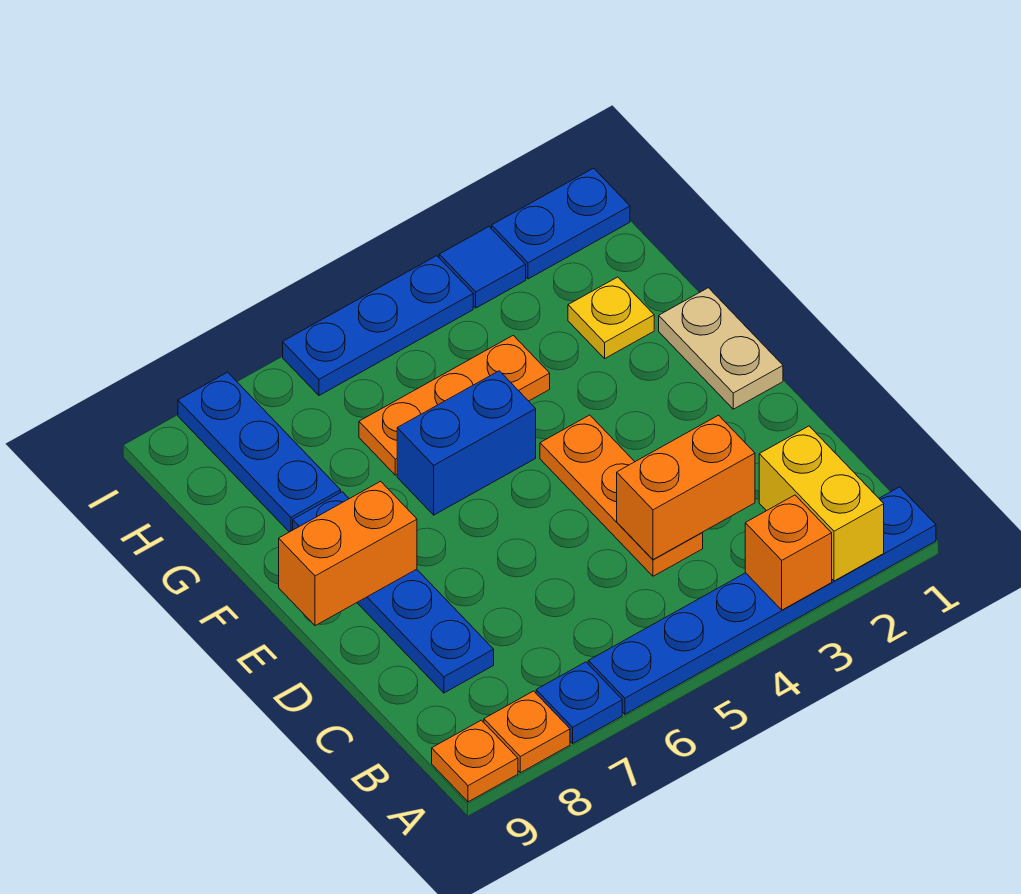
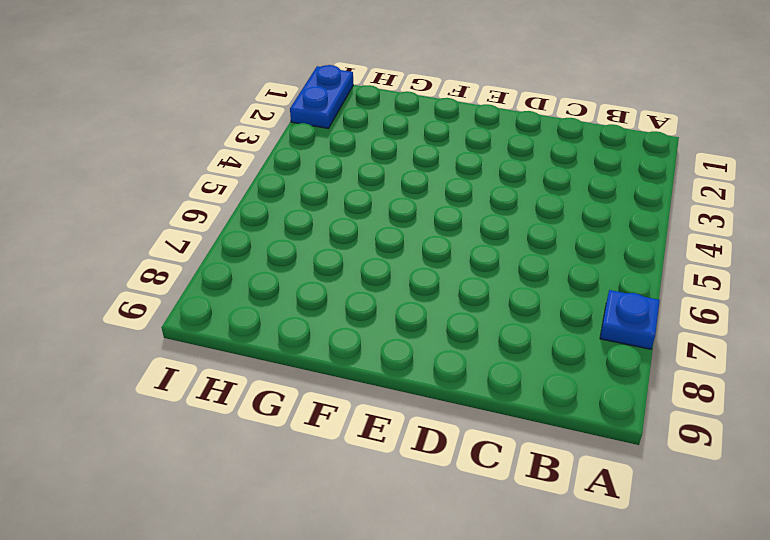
none -> blue 1x6 plate [588,487,936,714]
none -> orange 1x1 plate [484,691,570,773]
none -> orange 1x1 plate [432,720,518,802]

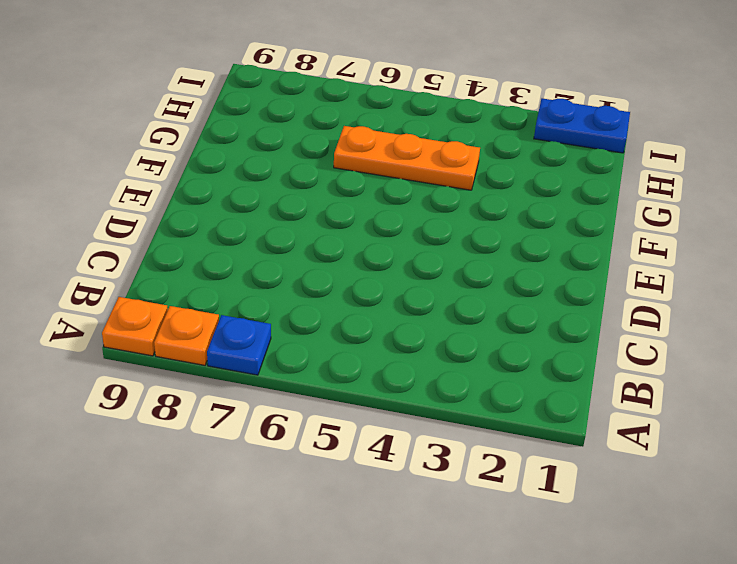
none -> blue 1x6 plate [588,487,936,714]
none -> orange 1x3 plate [540,415,703,576]
none -> blue 1x4 plate [293,492,494,693]

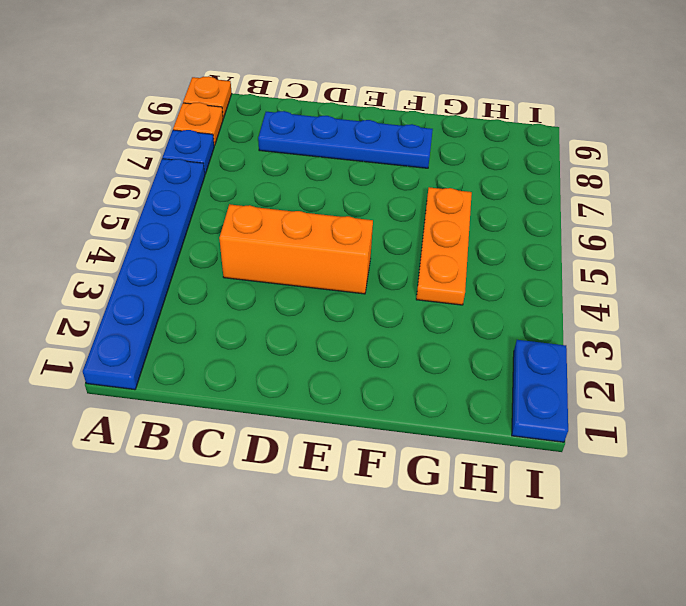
orange 1x3 brick [219,204,373,294] -> orange 1x3 plate [540,415,703,576]
none -> tan 1x2 plate [659,288,783,409]
none -> blue 1x2 brick [397,371,536,515]
none -> yellow 1x1 plate [568,277,654,358]

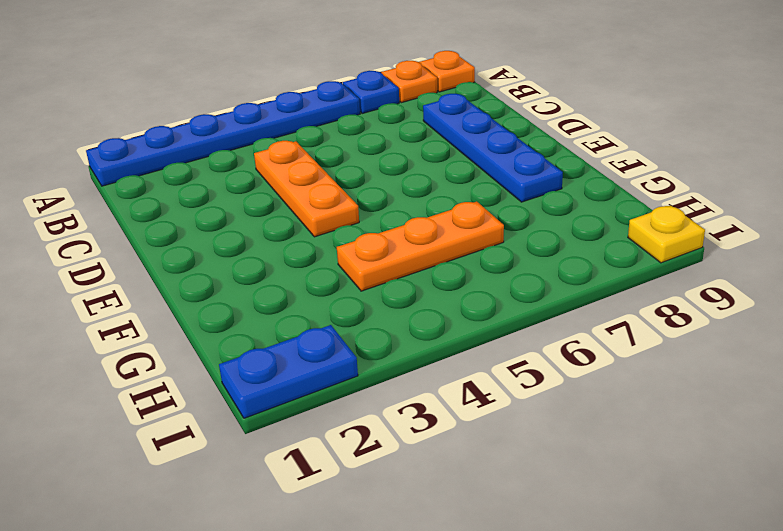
yellow 1x1 plate [628,206,705,263] -> yellow 1x1 plate moved to [568,277,654,358]
none -> tan 1x2 plate [659,288,783,409]
none -> blue 1x2 brick [397,371,536,515]
none -> blue 1x3 plate [178,372,341,532]

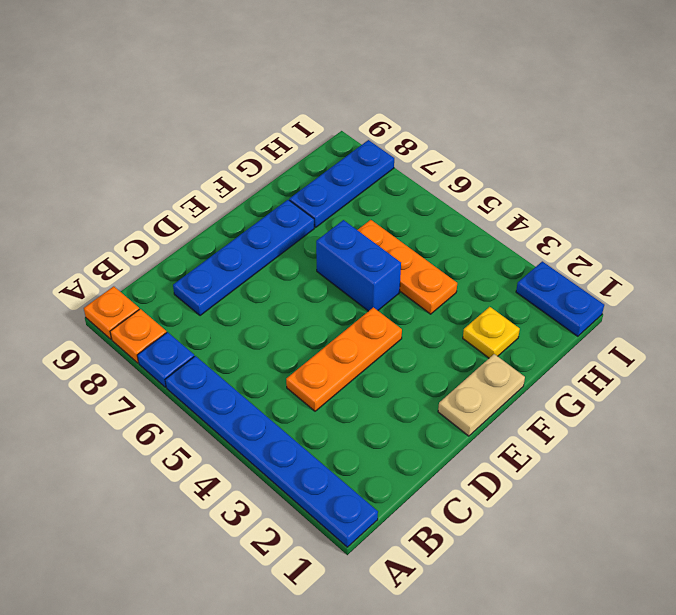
none -> blue 1x1 tile [439,227,526,308]
none -> blue 1x3 plate [283,256,473,395]
none -> yellow 1x2 brick [759,426,884,581]

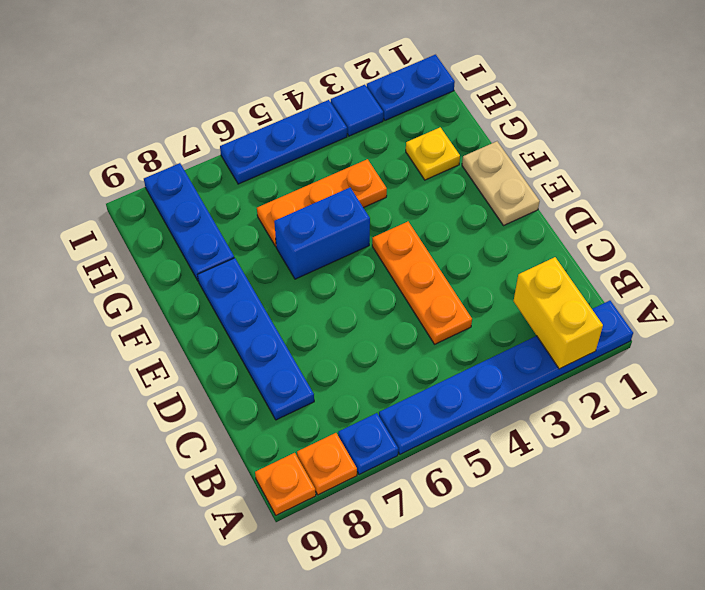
none -> orange 1x1 brick [745,495,832,610]
none -> orange 1x2 brick [617,415,755,560]
none -> orange 1x2 brick [279,481,417,626]

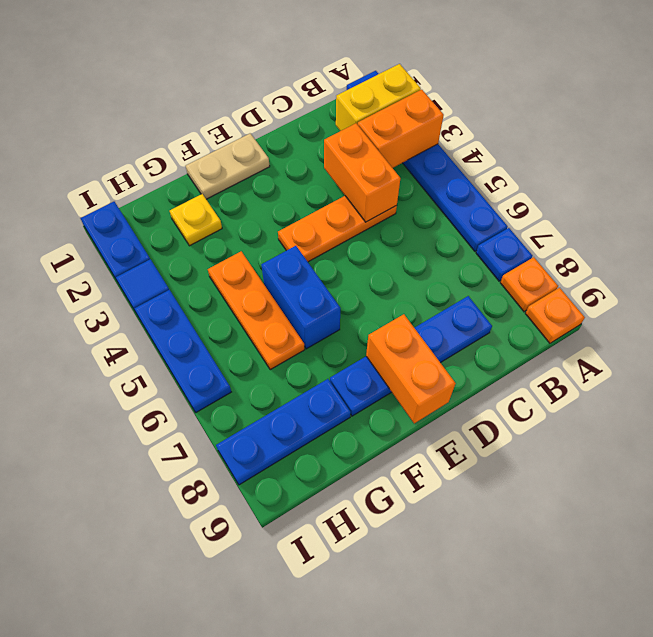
orange 1x2 brick [358,90,444,168] -> orange 1x1 brick [745,495,832,610]

